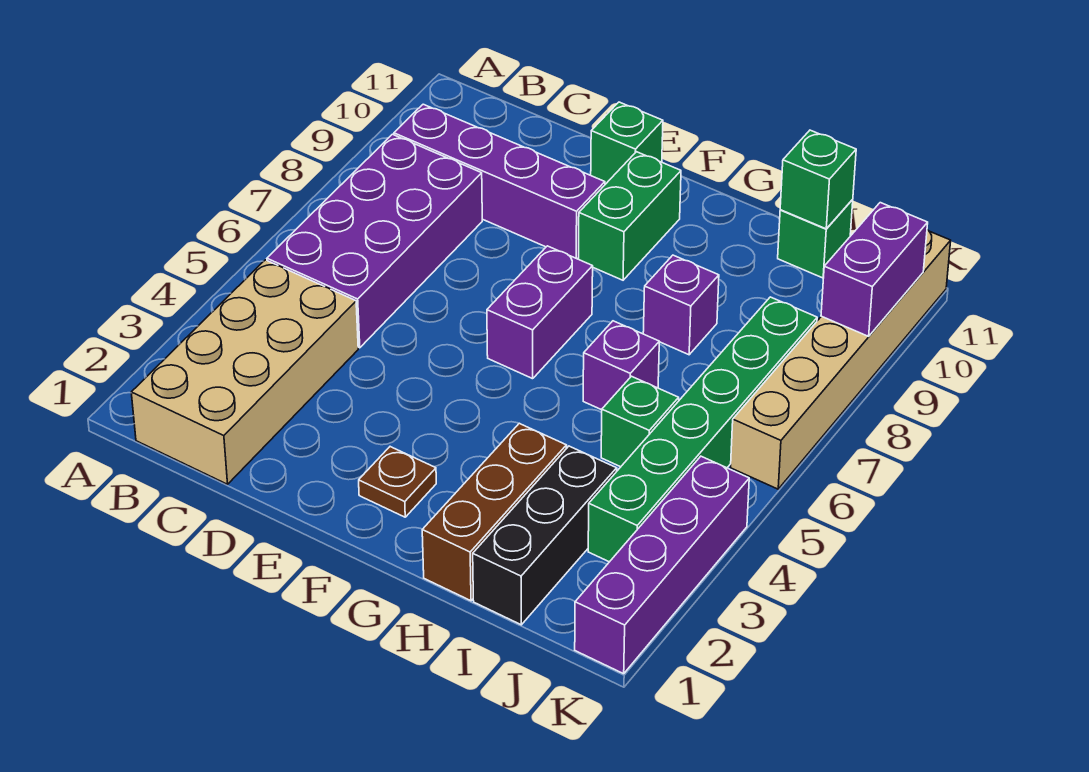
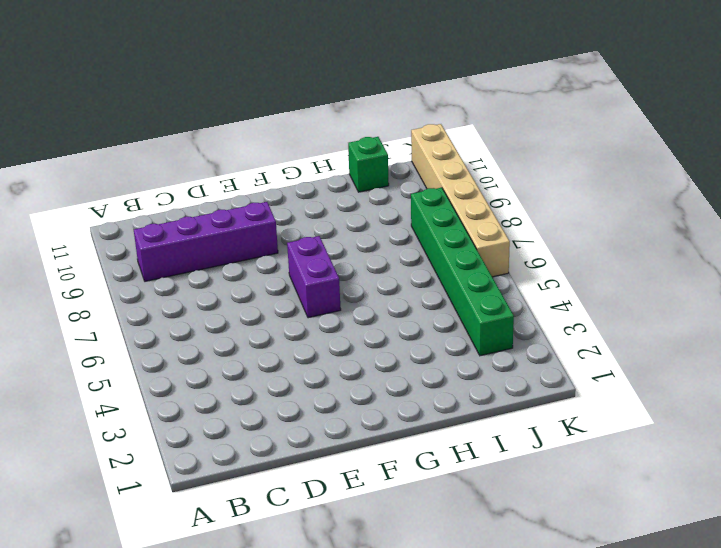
none -> tan 2x4 brick [131,260,358,484]
none -> purple 2x4 brick [267,134,482,348]
none -> green 1x1 brick [591,102,663,184]

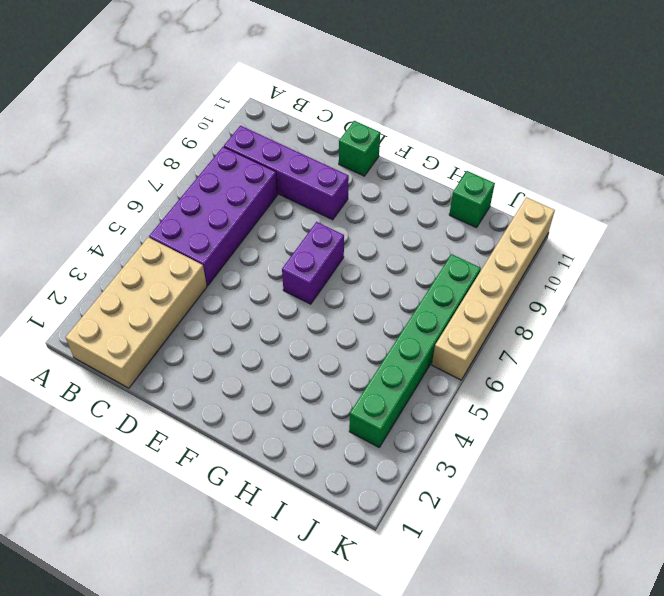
none -> brown 1x1 plate [359,447,436,517]
none -> green 1x2 brick [579,152,681,280]
none -> brown 1x3 brick [422,423,566,601]

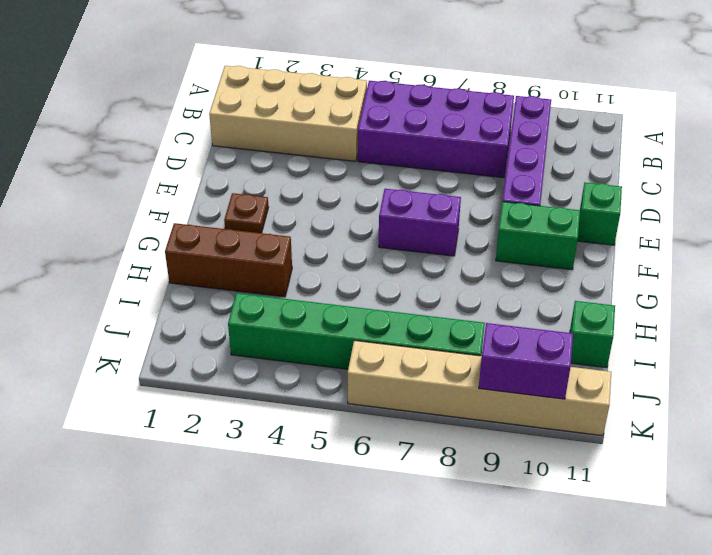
none -> purple 1x1 brick [583,321,659,410]
none -> purple 1x1 brick [643,255,719,355]
none -> black 1x3 brick [473,446,617,625]

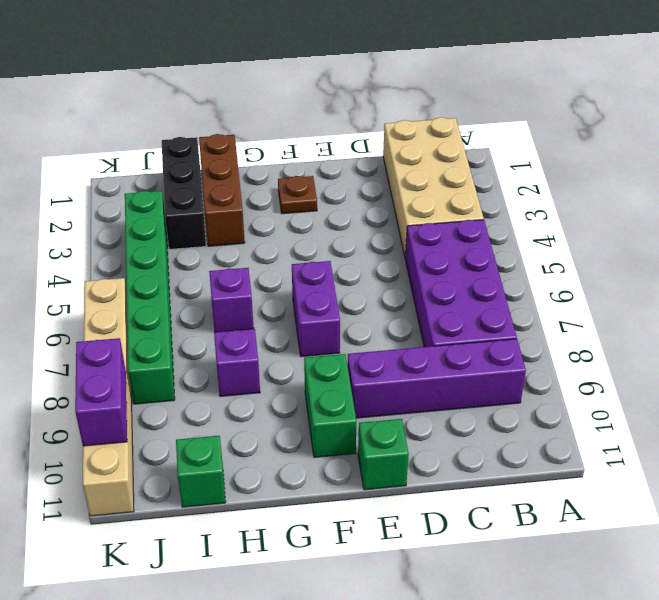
none -> green 1x1 brick [601,376,679,467]
none -> purple 1x4 brick [575,456,749,674]
none -> green 1x1 brick [780,130,856,229]

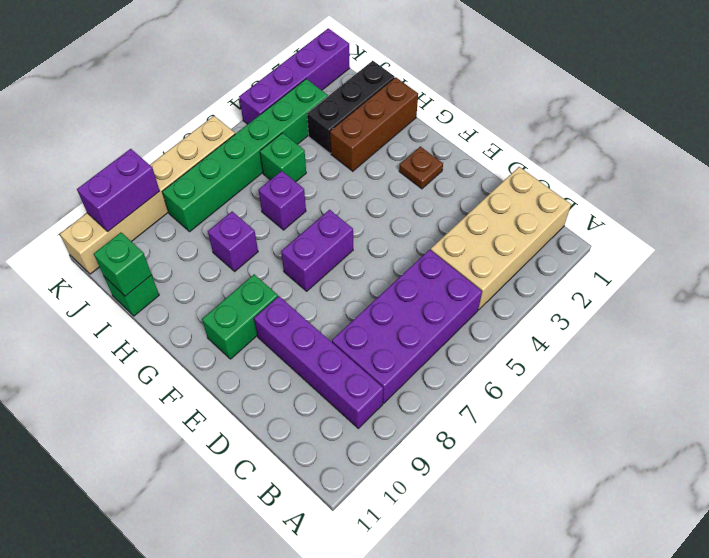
none -> green 1x1 brick [591,102,663,184]

